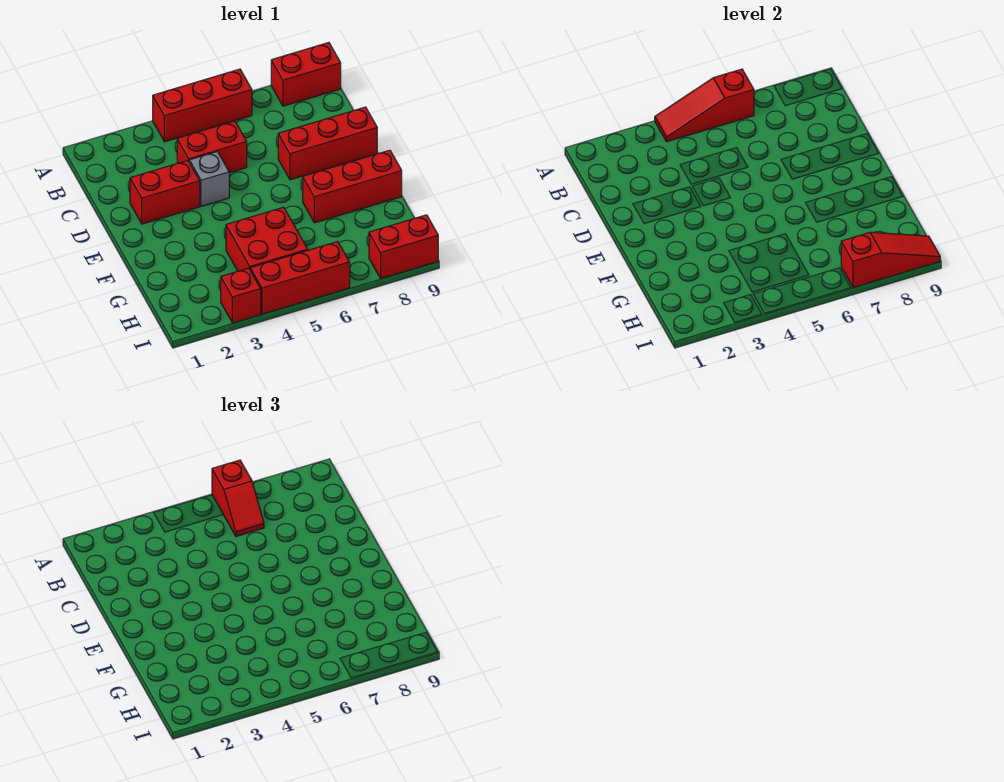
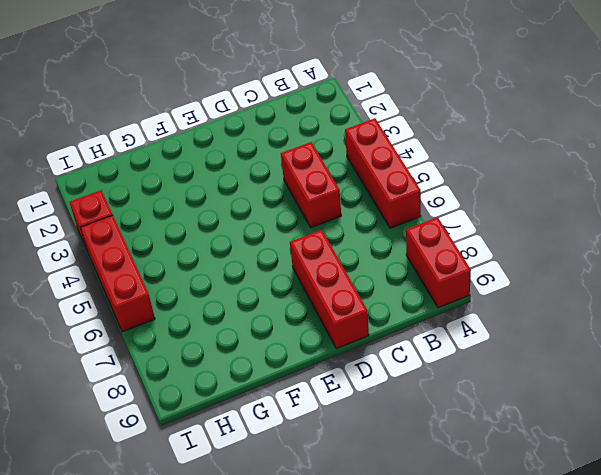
none -> red 1x2 brick [130,160,200,224]
none -> grey 1x1 brick [189,152,229,206]
none -> red 1x3 brick [303,150,402,223]

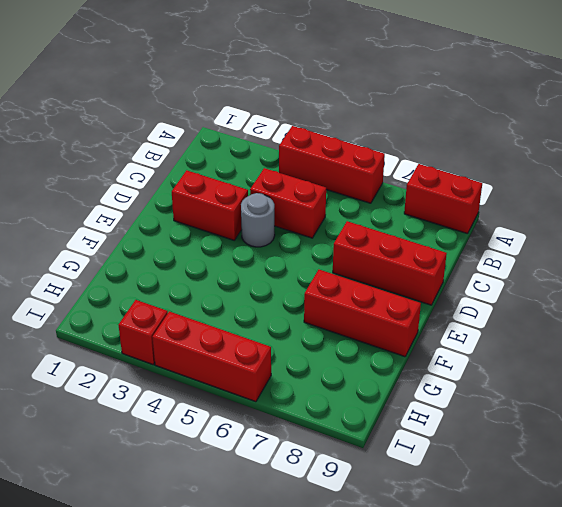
grey 1x1 round brick [241,193,275,247] -> grey 1x1 brick [189,152,229,206]
none -> red 2x2 brick [226,207,308,271]
none -> red 1x2 brick [369,215,438,278]
none -> red 1x3 slope [655,69,754,142]

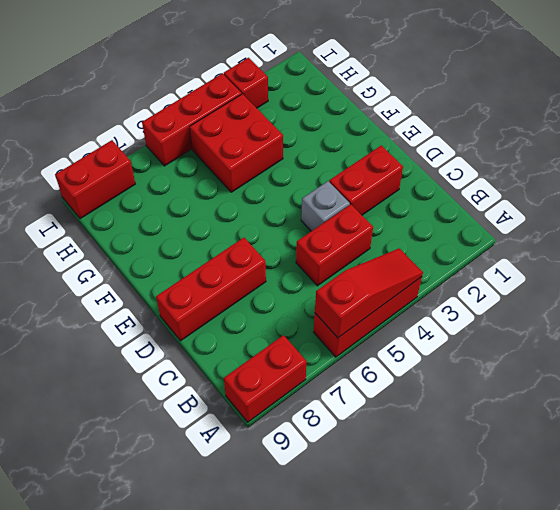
none -> red 1x3 brick [303,150,402,223]
none -> red 1x3 slope [841,232,940,287]
none -> red 1x2 slope [212,460,264,536]

